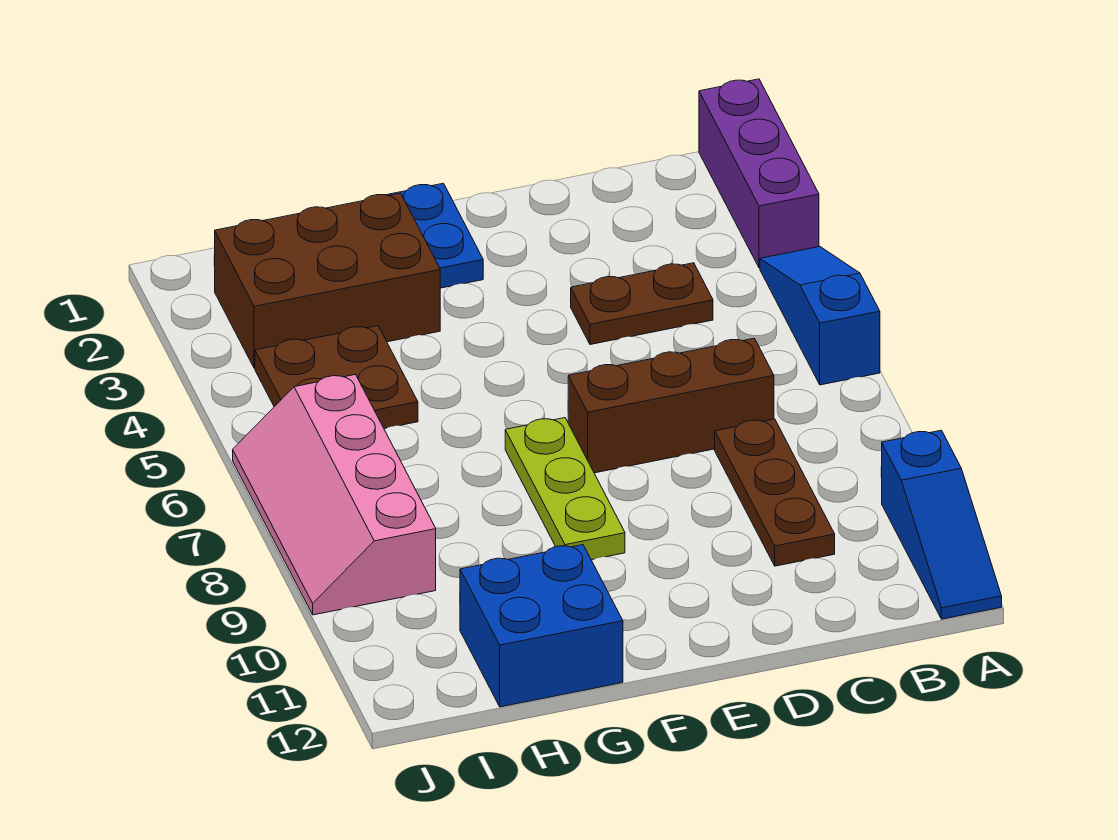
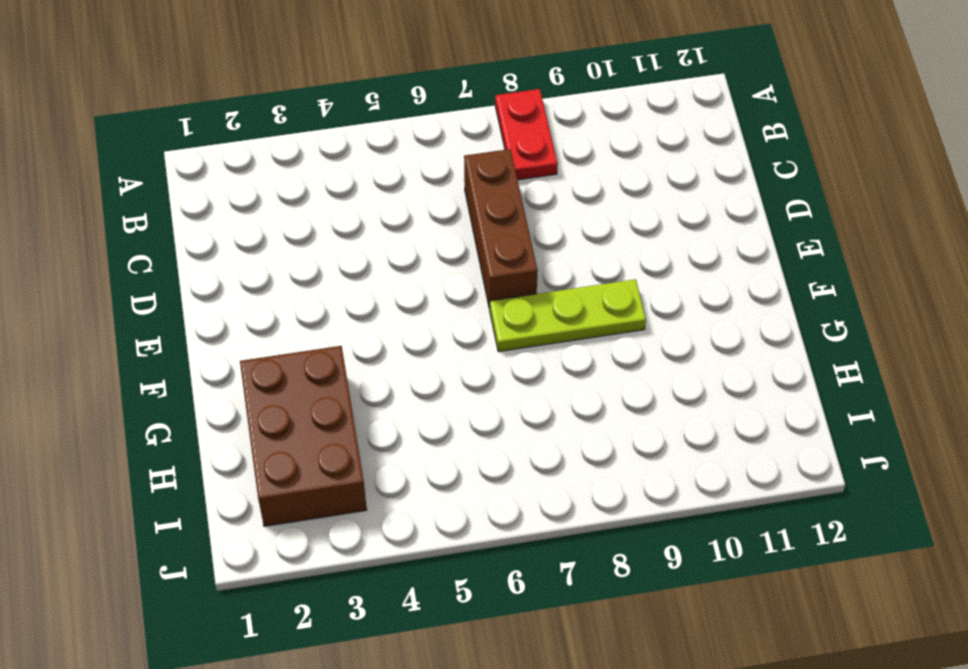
red 1x2 plate [495,89,558,180] -> none
none -> purple 1x3 brick [699,79,819,268]
none -> blue 1x3 slope [760,247,880,385]
none -> blue 1x3 slope [882,430,1002,619]

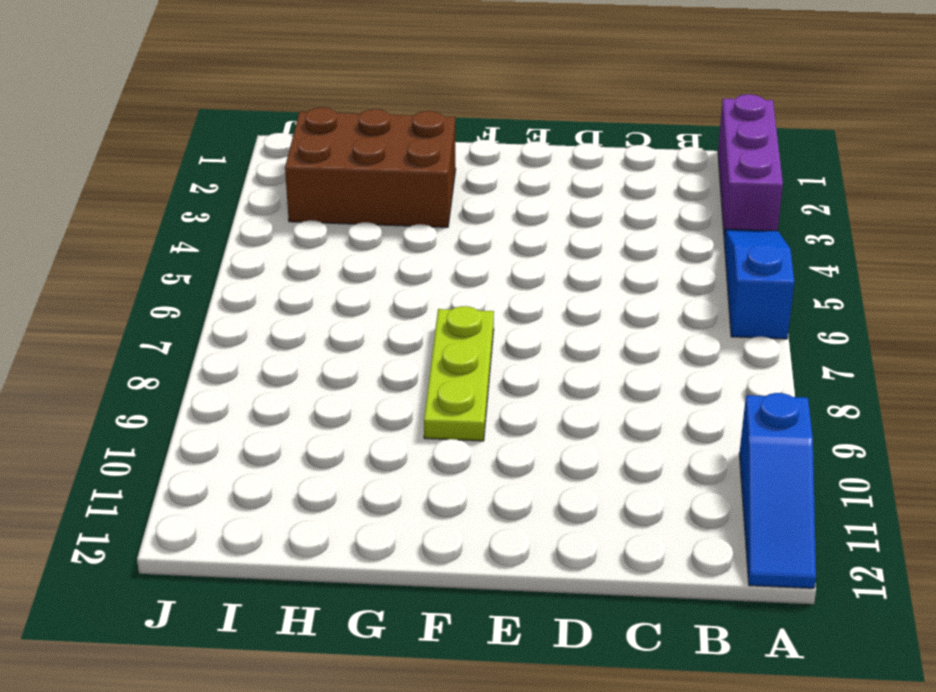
none -> brown 1x2 plate [571,263,713,345]
none -> brown 1x3 brick [568,338,774,473]
none -> brown 1x3 plate [715,419,835,566]

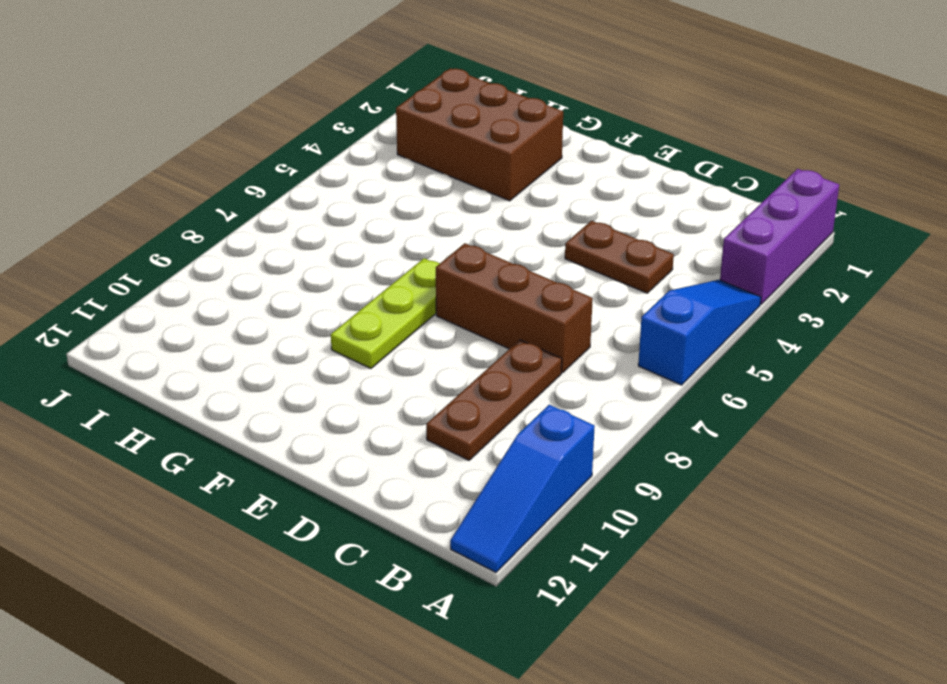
none -> blue 1x2 plate [387,183,483,288]
none -> blue 2x2 brick [460,545,623,707]
none -> brown 2x2 plate [255,326,418,429]

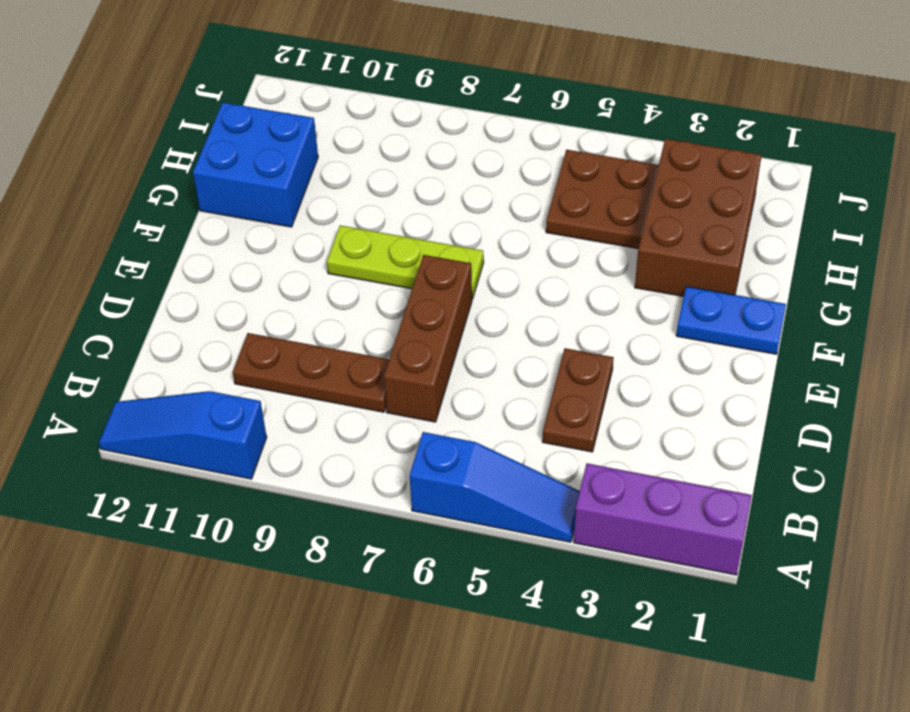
none -> pink 2x4 slope [233,375,436,615]

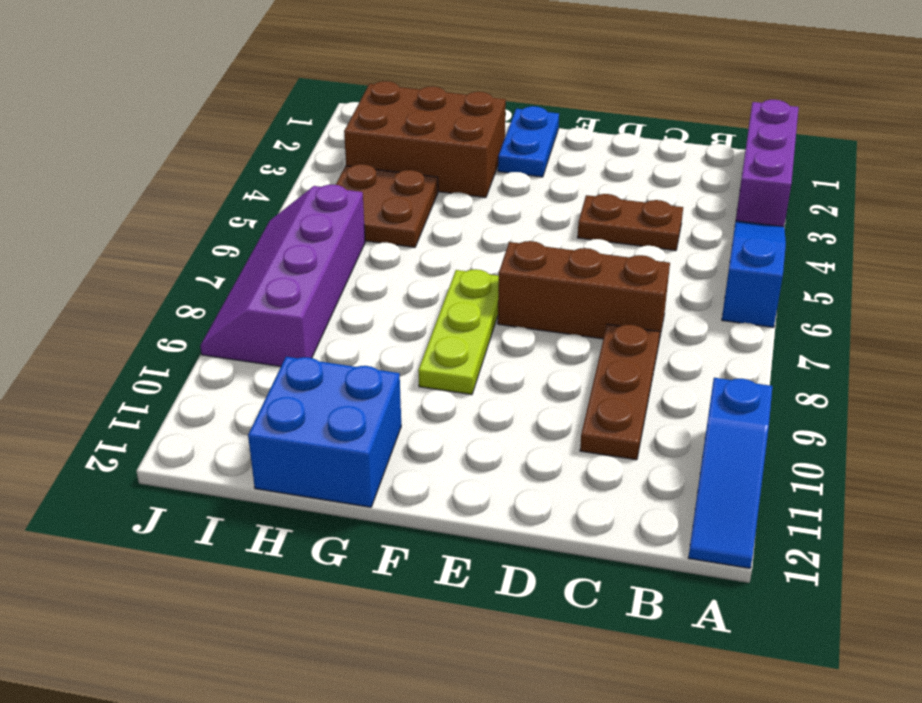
purple 2x4 slope [200,185,365,367] -> pink 2x4 slope [233,375,436,615]

